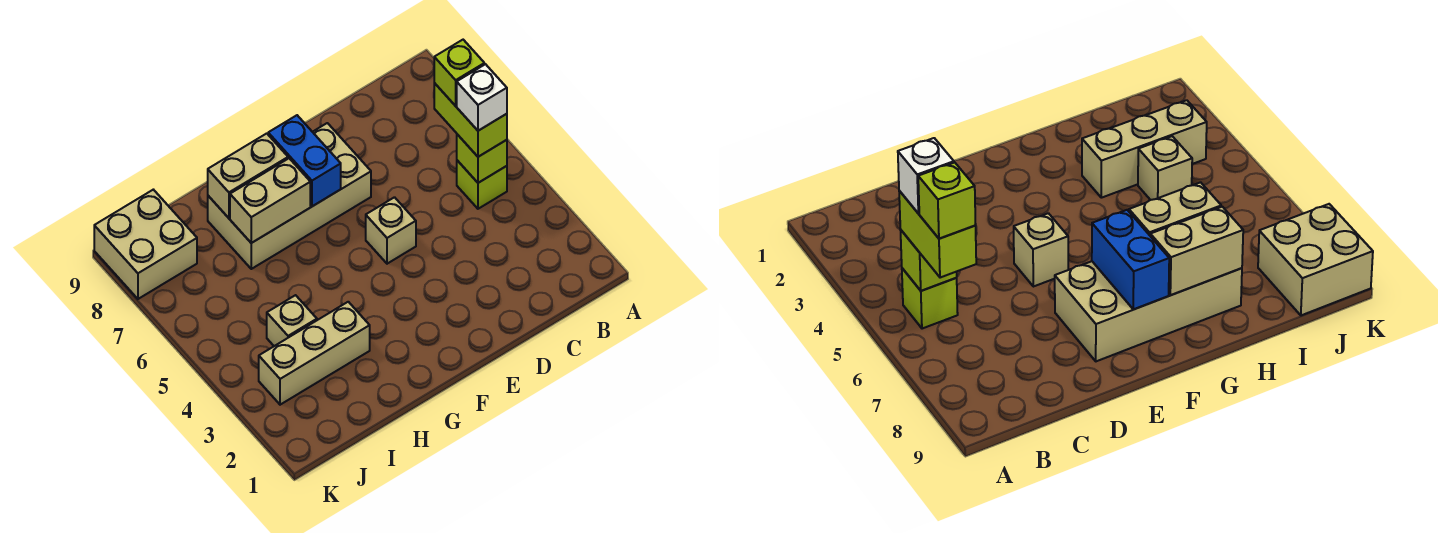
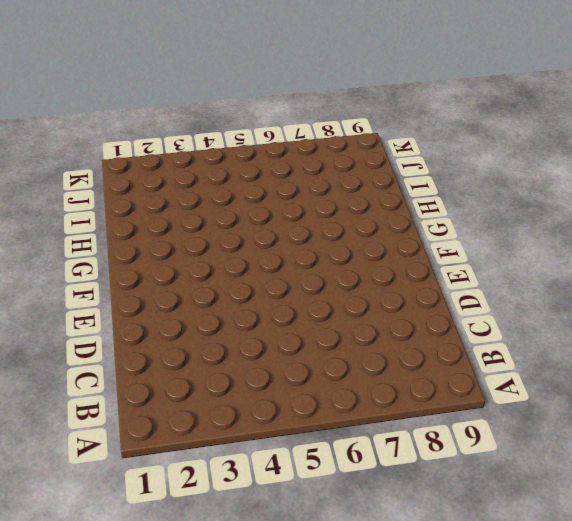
none -> lime 1x1 brick [457,160,507,209]
none -> tan 1x1 brick [366,197,416,264]
none -> tan 2x4 brick [208,123,371,269]

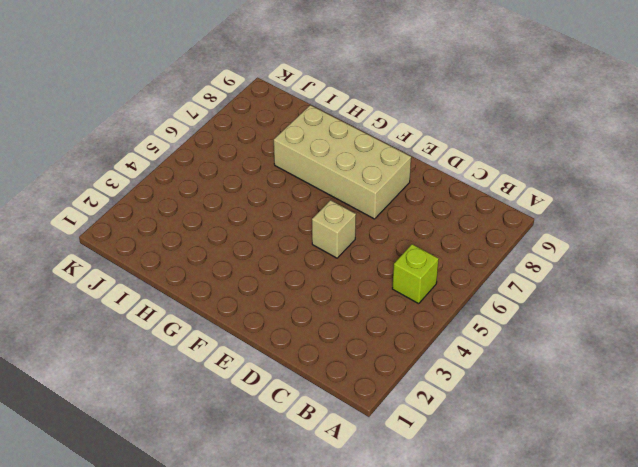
none -> tan 1x3 brick [259,302,370,405]
none -> tan 1x1 brick [267,295,317,346]
none -> tan 2x2 brick [94,190,197,299]

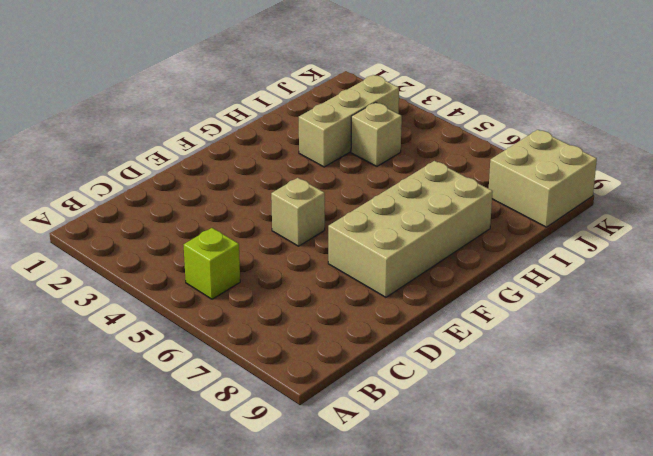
none -> lime 1x1 brick [457,134,507,183]
none -> blue 1x2 brick [268,115,341,206]
none -> tan 1x2 brick [230,158,310,243]

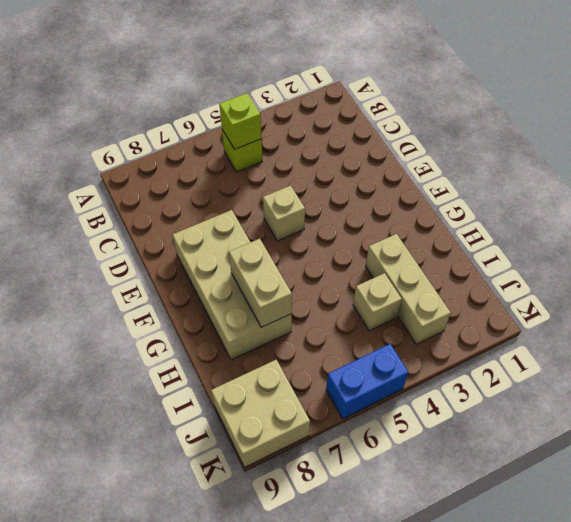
blue 1x2 brick [326,344,408,419] -> blue 1x2 brick moved to [268,115,341,206]
none -> tan 1x2 brick [208,133,288,218]
none -> lime 1x2 brick [434,83,507,157]
none -> white 1x1 brick [457,64,507,131]

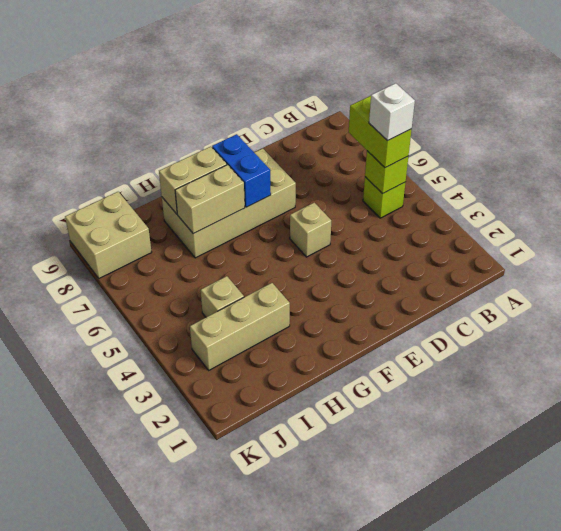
none -> lime 1x1 brick [434,40,484,106]

